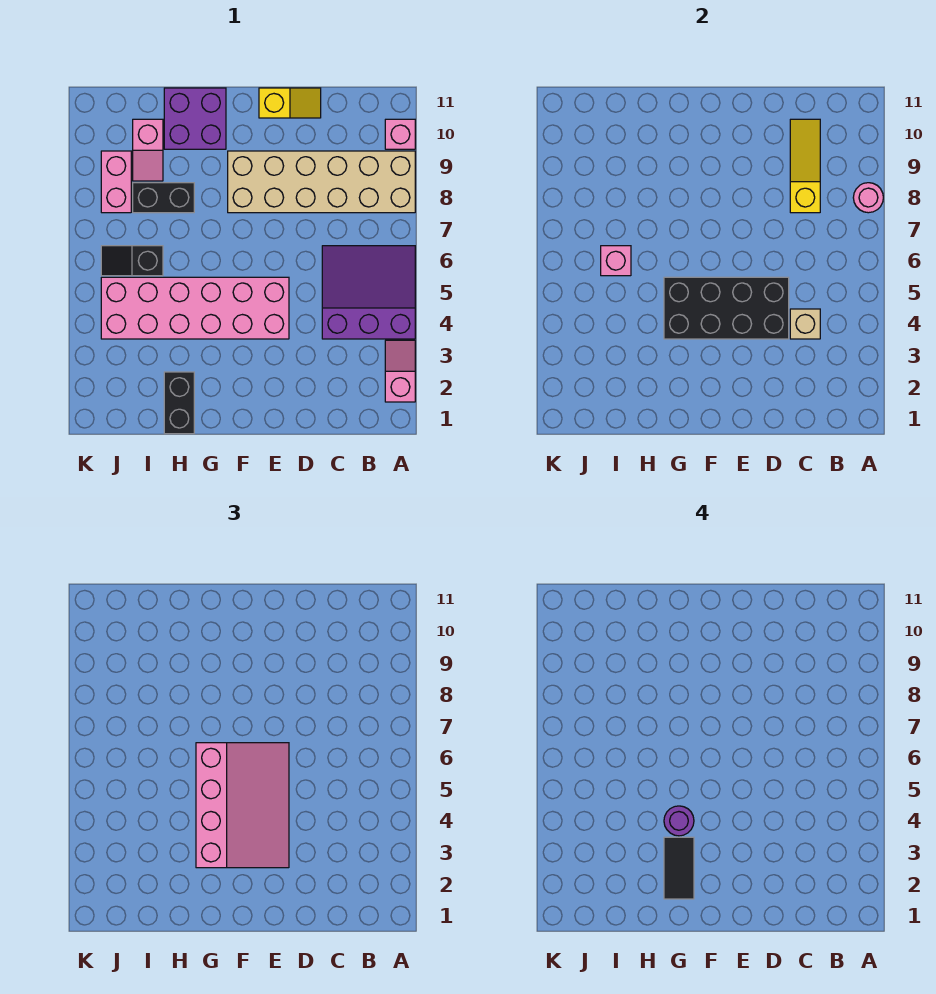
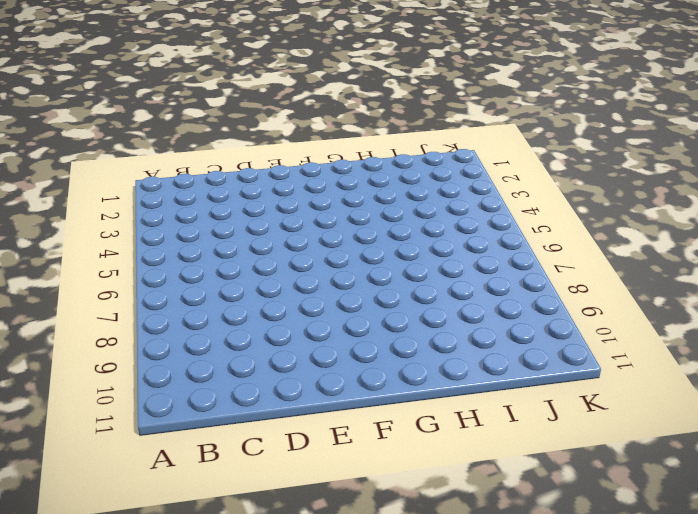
none -> pink 1x2 slope [385,340,415,402]
none -> purple 3x3 slope [322,246,415,339]
none -> tan 2x6 brick [228,151,415,213]

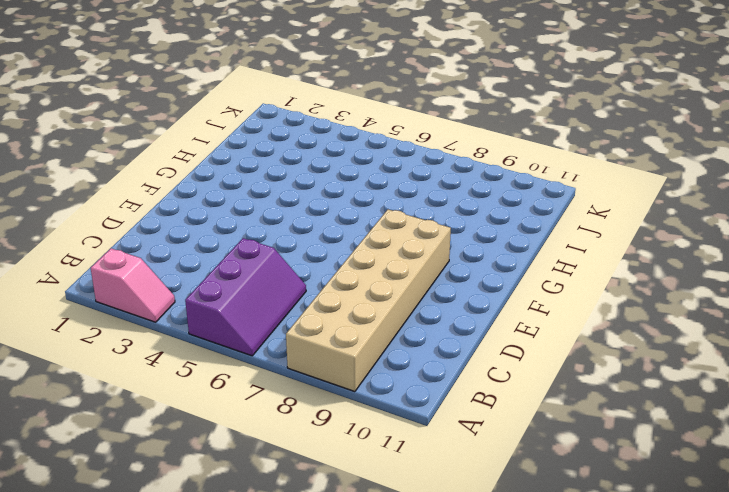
purple 2x3 slope [185,238,306,356] -> purple 3x3 slope [322,246,415,339]
none -> pink 1x1 brick [385,119,415,149]
none -> yellow 1x2 slope [259,88,321,118]
none -> pink 2x6 brick [101,277,289,339]

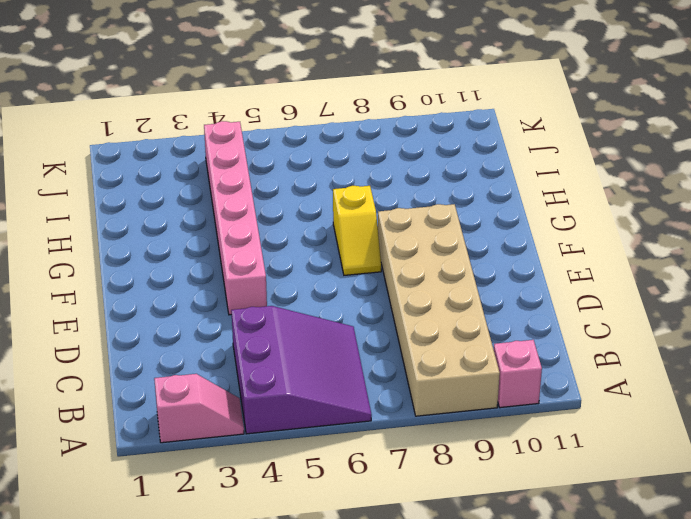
pink 1x6 brick [204,121,267,315] -> pink 2x6 brick [101,277,289,339]
yellow 1x2 slope [333,186,381,275] -> yellow 1x2 slope moved to [259,88,321,118]
none -> purple 2x2 brick [164,88,226,149]
none -> black 1x2 brick [164,372,194,434]
none -> black 1x2 brick [133,183,194,213]

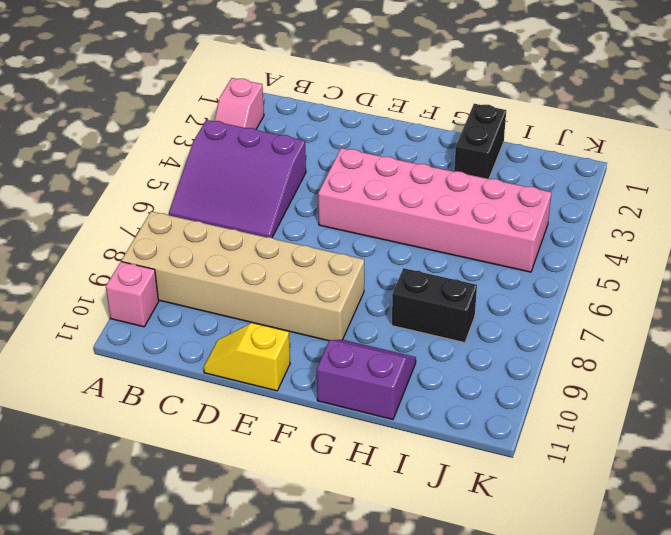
purple 2x2 slope [317,340,416,419] -> purple 2x2 brick [164,88,226,149]
none -> black 1x2 slope [101,246,163,276]
none -> pink 1x2 slope [133,119,163,181]
none -> pink 1x2 brick [101,151,131,213]

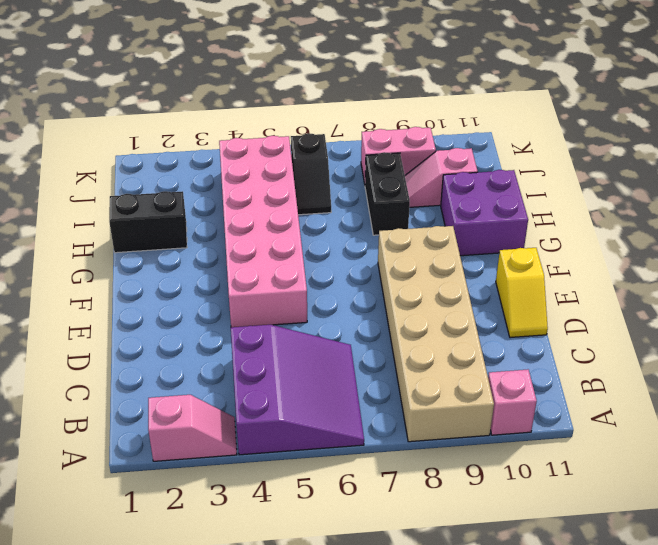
black 1x2 slope [291,133,331,215] -> black 1x2 slope turned to [101,246,163,276]
none -> pink 1x1 round brick [853,183,883,213]
none -> tan 1x1 brick [790,309,820,339]
none -> yellow 1x3 slope [790,119,820,213]

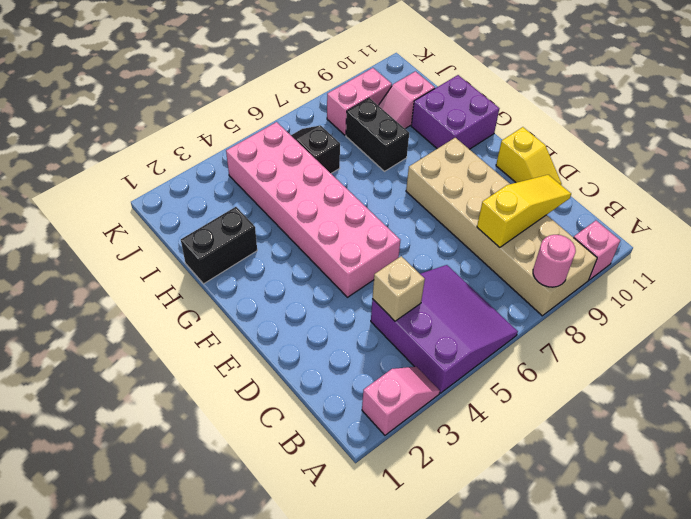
none -> black 2x4 brick [664,277,789,339]
none -> pink 1x1 brick [601,246,631,276]
none -> pink 3x4 slope [196,743,289,868]

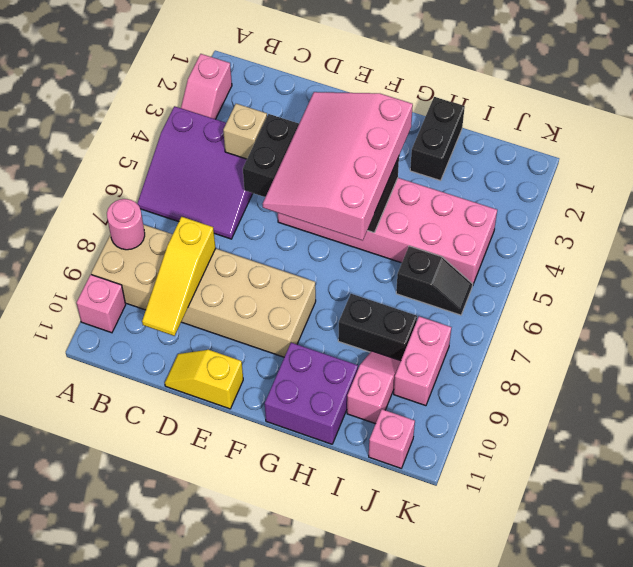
pink 1x1 brick [369,409,415,468] -> pink 1x1 brick moved to [601,246,631,276]
none -> black 1x2 tile [664,837,694,899]
none -> purple 1x1 round brick [664,806,694,836]

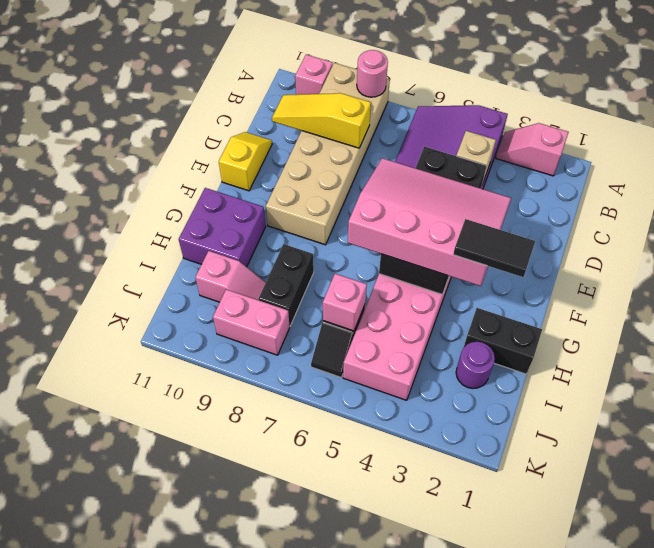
purple 1x1 round brick [456,342,495,389] -> purple 1x1 round brick moved to [664,806,694,836]

